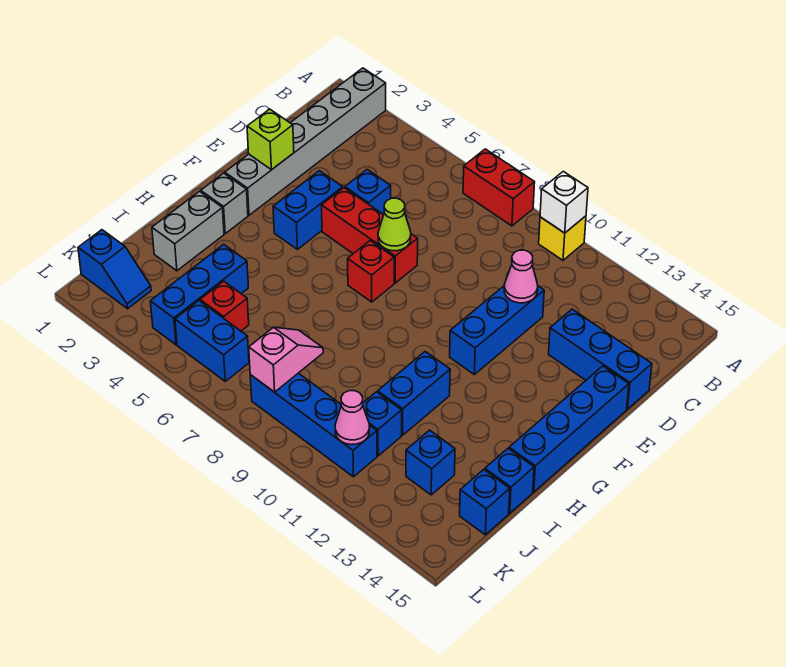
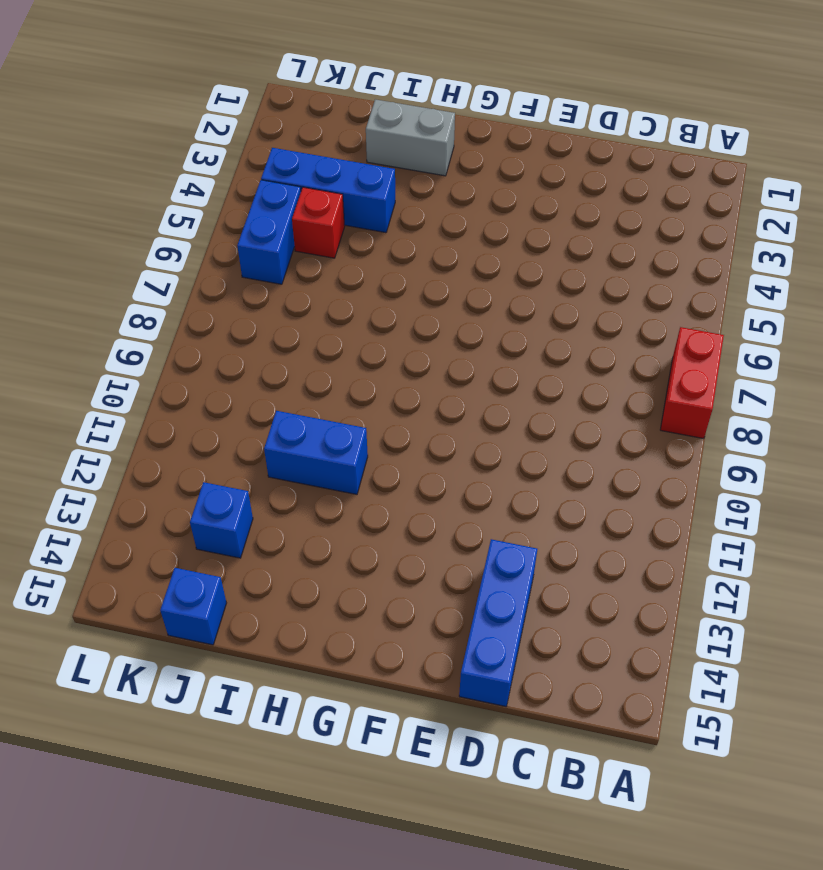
none -> grey 1x6 brick [225,68,386,215]
none -> yellow 1x1 brick [539,216,586,260]
none -> blue 1x1 brick [345,170,391,215]

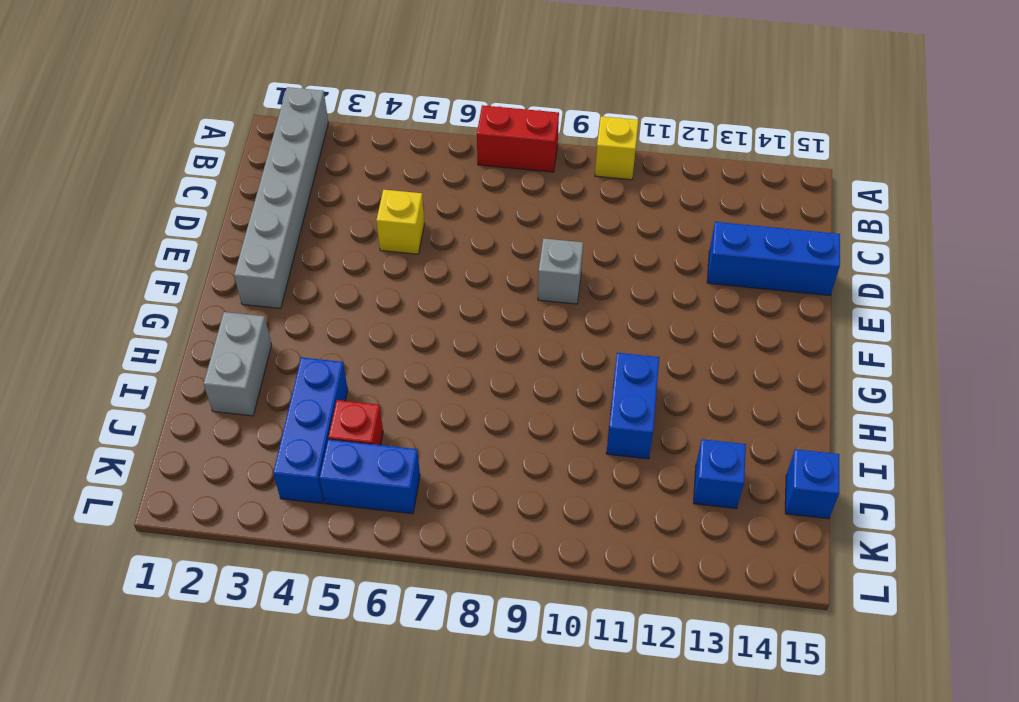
yellow 1x1 brick [376,190,424,254] -> blue 1x1 brick [345,170,391,215]
grey 1x1 brick [538,238,583,304] -> grey 1x1 brick moved to [201,173,248,233]
none -> blue 1x3 brick [450,286,544,375]
none -> blue 1x2 brick [273,171,343,249]
none -> red 1x3 brick [321,188,418,283]

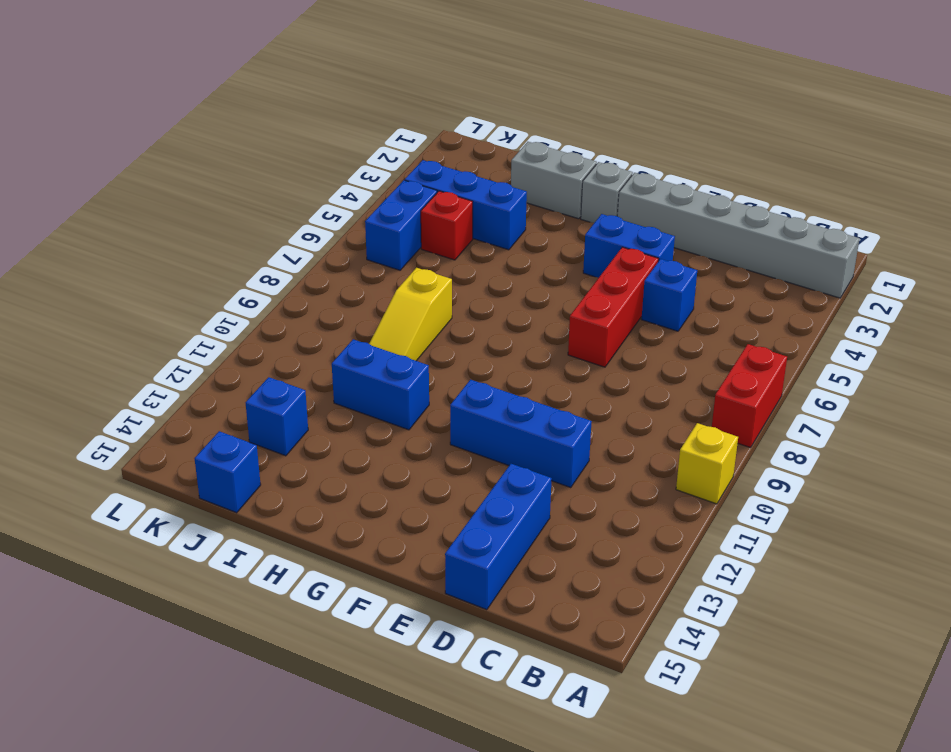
yellow 1x3 slope [369,268,452,361] -> none
none -> blue 1x4 brick [509,366,629,492]
none -> red 1x1 brick [348,241,394,302]
none -> blue 1x1 brick [485,448,534,513]

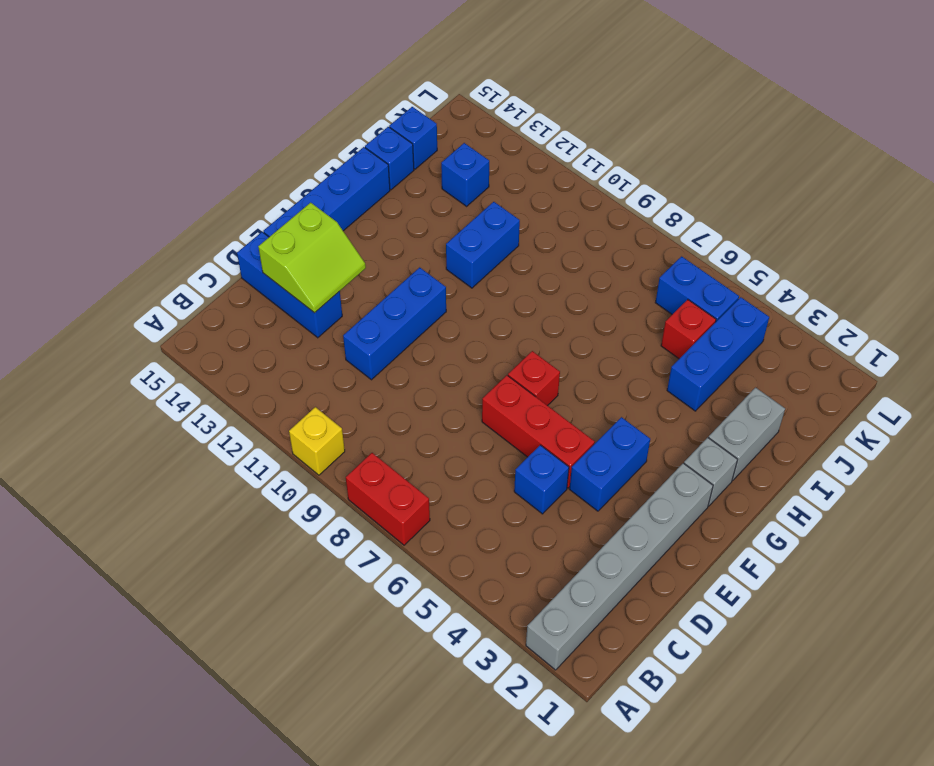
lime 2x2 slope [258,203,366,313] -> none
none -> blue 1x1 brick [363,392,402,456]
none -> blue 1x2 slope [78,230,151,309]
none -> blue 1x4 brick [250,373,377,477]

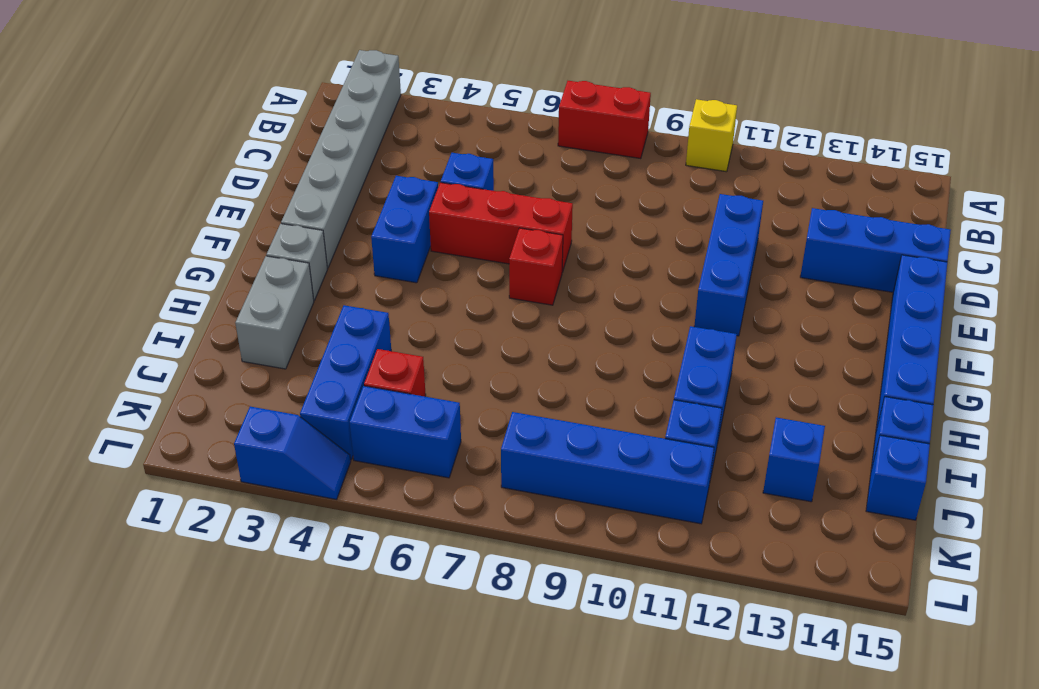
blue 1x2 slope [234,406,351,499] -> blue 1x2 slope moved to [78,230,151,309]
none -> white 1x1 brick [540,171,588,233]
none -> pink 1x1 cone [504,250,538,303]
none -> lime 1x1 brick [247,109,294,170]

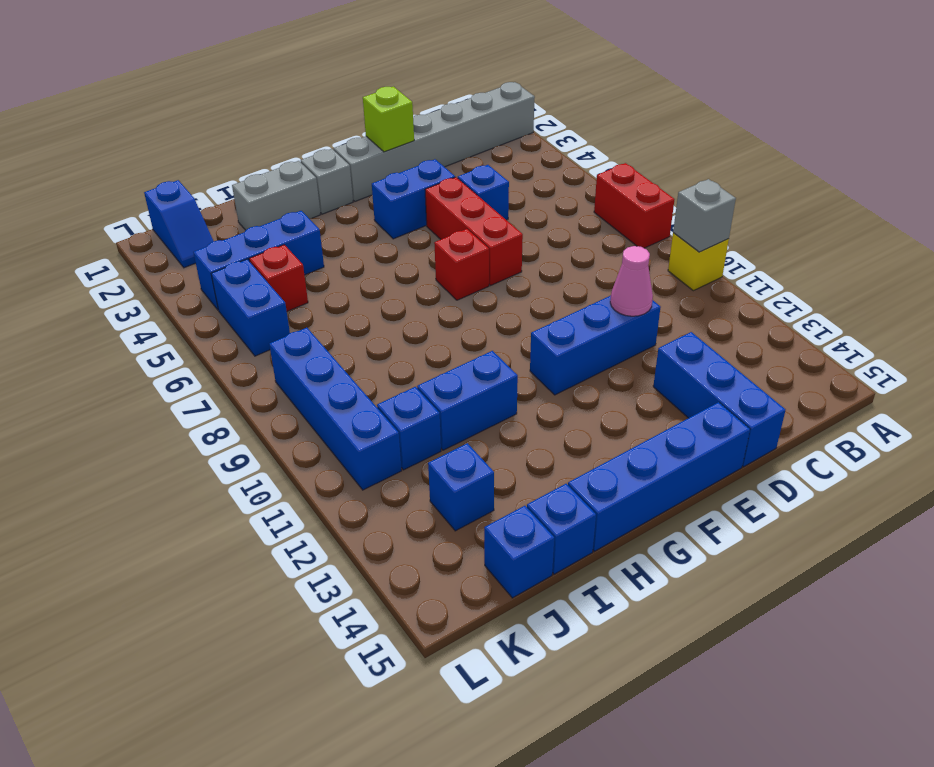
grey 1x1 brick [673,179,736,252] -> white 1x1 brick [540,171,588,233]
none -> lime 1x1 cone [378,198,411,251]
none -> pink 1x2 slope [248,327,323,392]
none -> pink 1x1 cone [335,391,370,445]

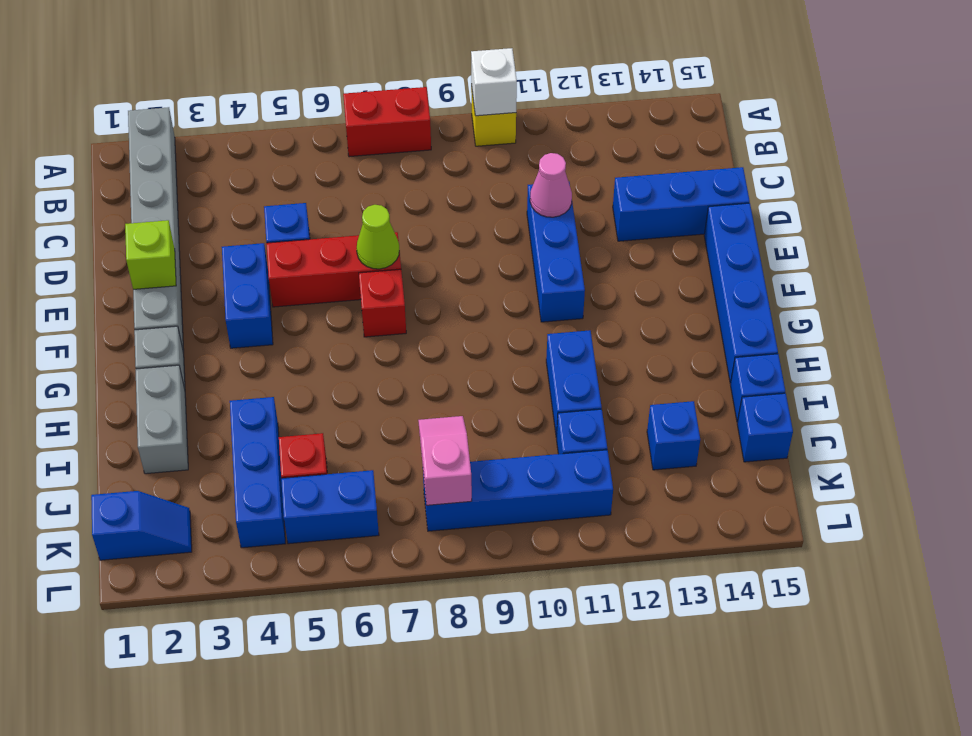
none -> pink 1x1 cone [335,391,370,445]

